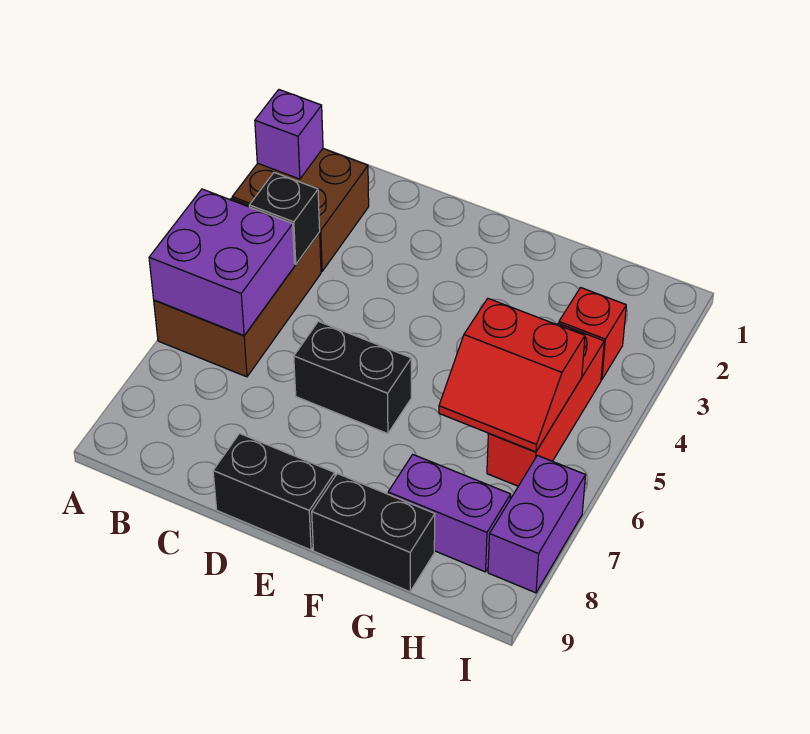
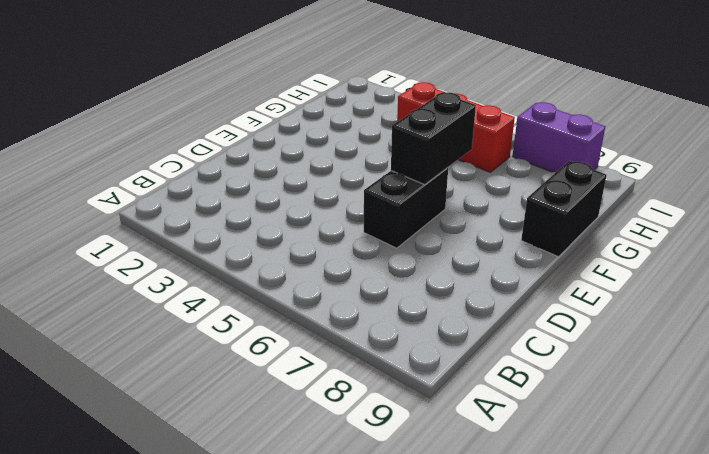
black 1x2 brick [391,92,476,185] -> black 1x2 brick moved to [213,434,335,550]
none -> brown 2x2 brick [232,149,369,271]
none -> brown 2x3 brick [154,198,321,377]
none -> purple 1x2 brick [388,455,511,572]

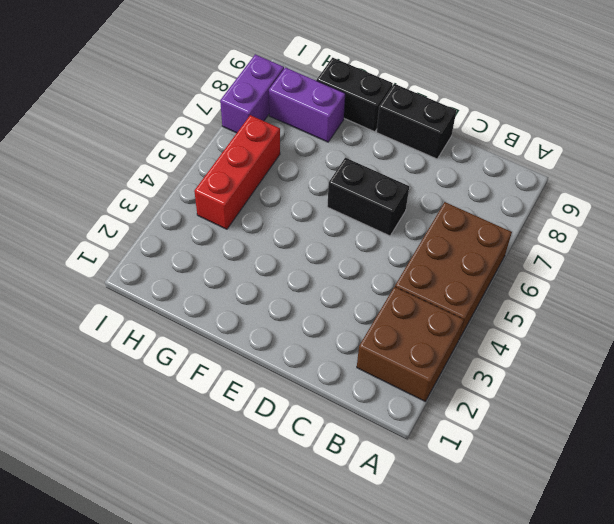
none -> red 1x1 brick [559,288,626,380]
none -> purple 1x1 brick [255,90,323,179]
none -> purple 2x2 brick [149,189,295,336]

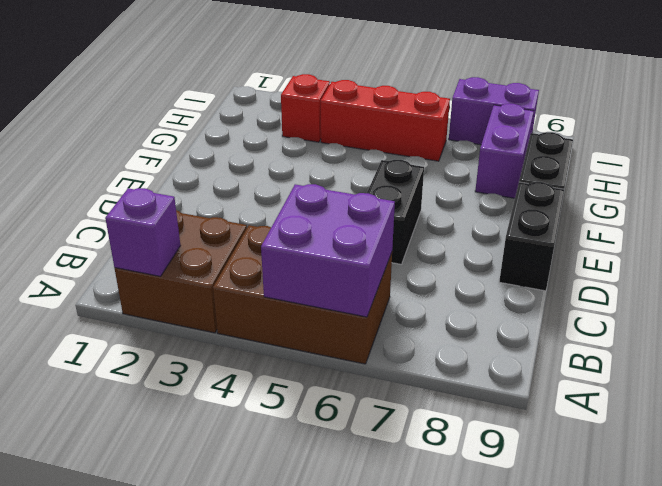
none -> black 1x1 brick [249,172,320,264]
none -> red 2x2 slope [439,299,585,452]

